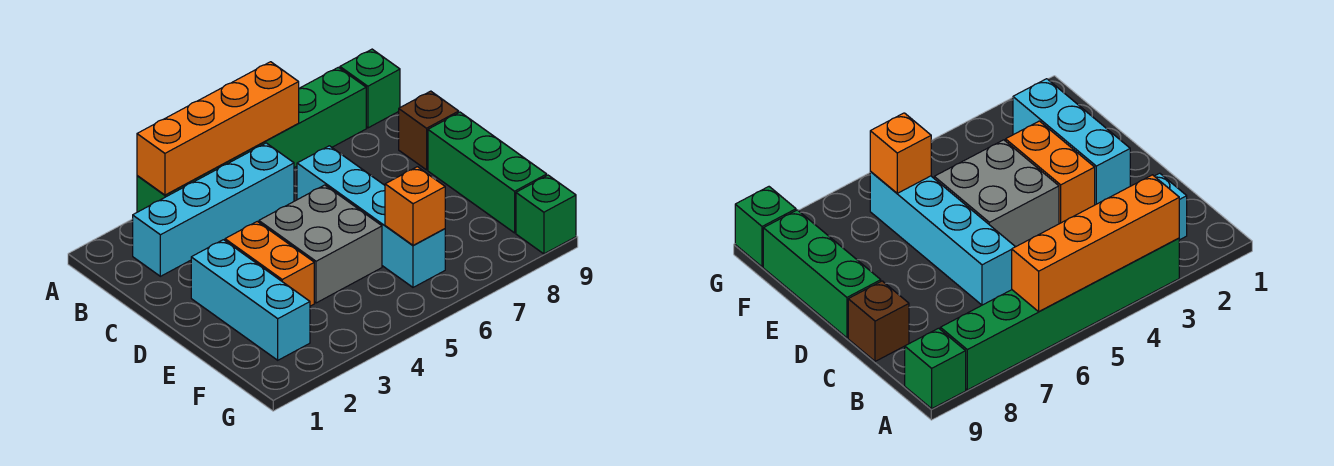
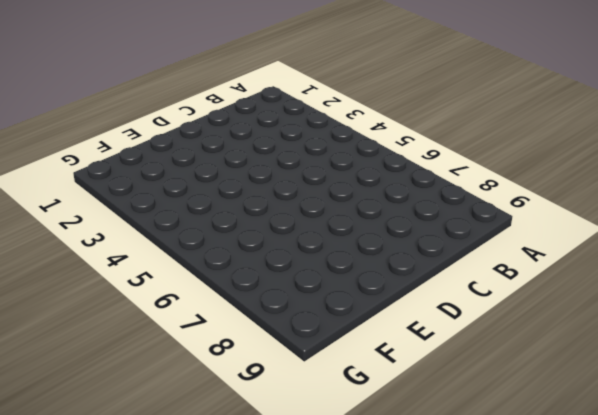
none -> green 1x6 brick [137,67,366,212]
none -> green 1x1 brick [340,49,400,128]
none -> cyan 1x4 brick [133,143,294,276]

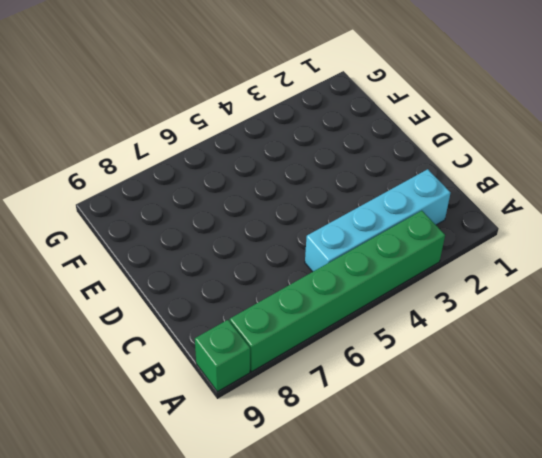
none -> cyan 1x4 brick [297,146,445,287]
none -> brown 1x1 brick [399,91,459,170]
none -> cyan 1x3 brick [191,240,310,360]

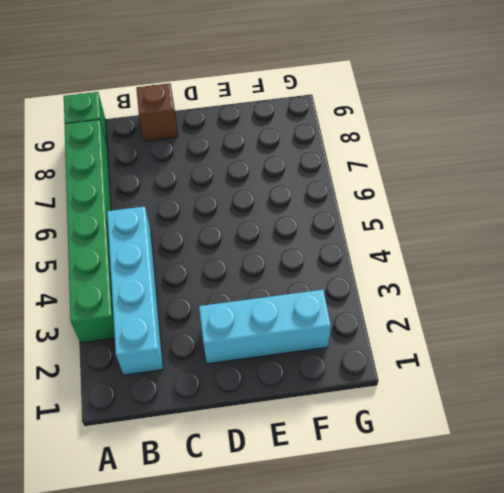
none -> cyan 1x4 brick [297,146,445,287]
none -> orange 1x2 brick [225,222,314,306]
none -> grey 2x2 brick [259,185,382,303]

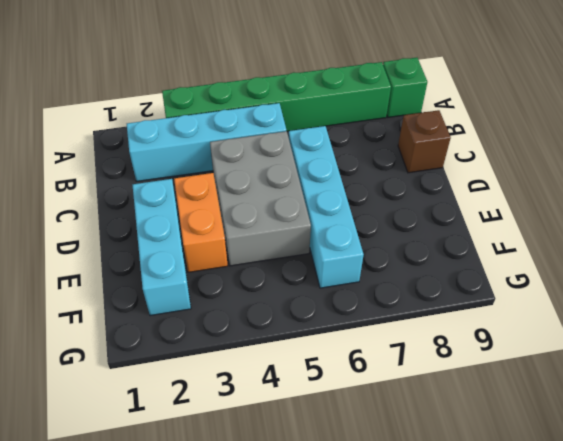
grey 2x3 brick [210,131,311,266] -> grey 2x2 brick [259,185,382,303]
none -> green 1x3 brick [428,112,547,233]
none -> green 1x1 brick [516,175,576,254]
none -> orange 1x4 brick [137,62,299,195]

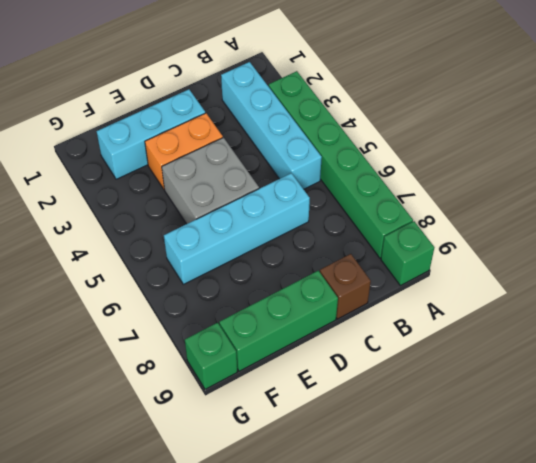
none -> orange 1x4 brick [137,62,299,195]
none -> orange 1x1 brick [385,167,445,246]

